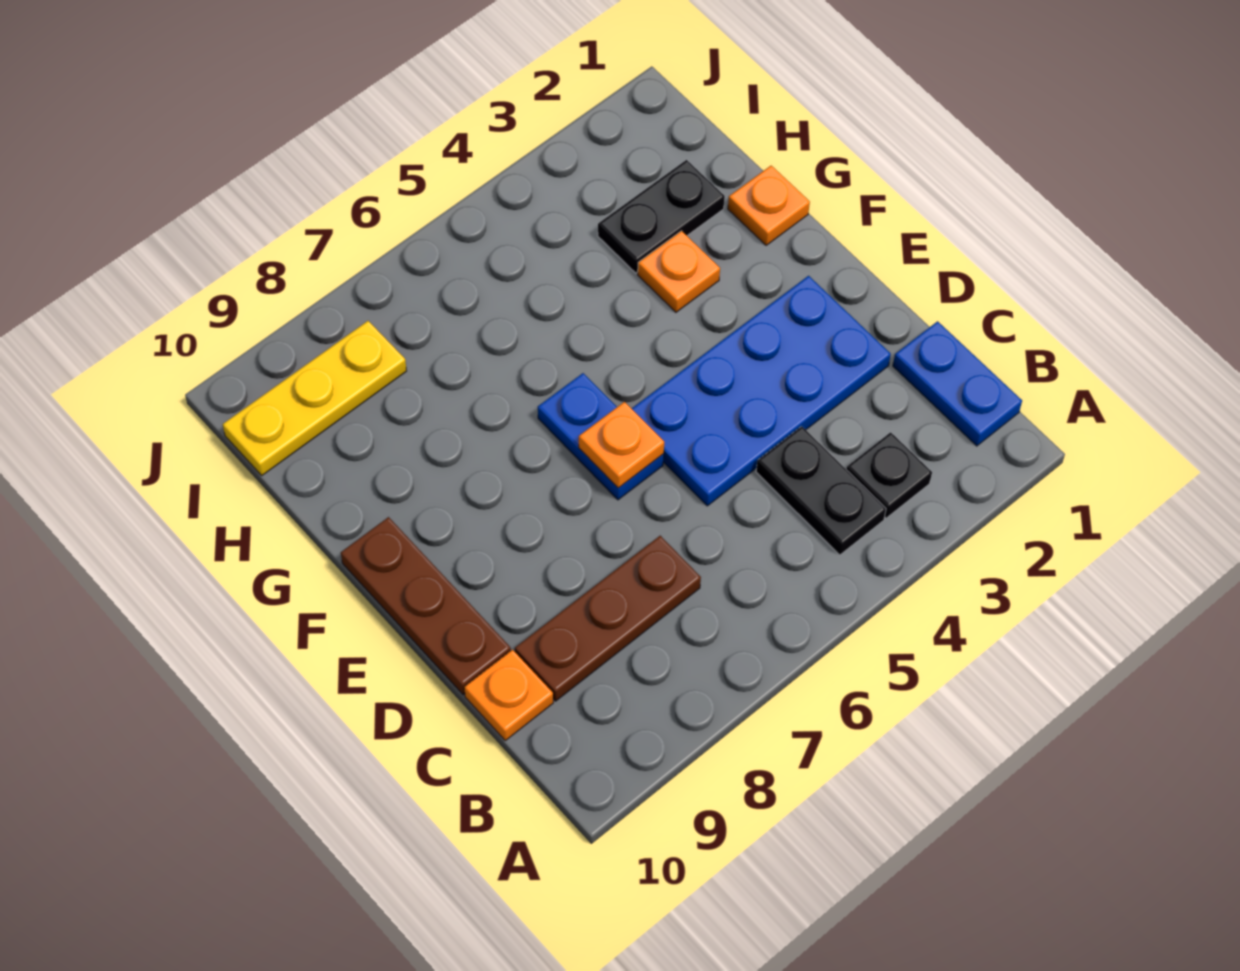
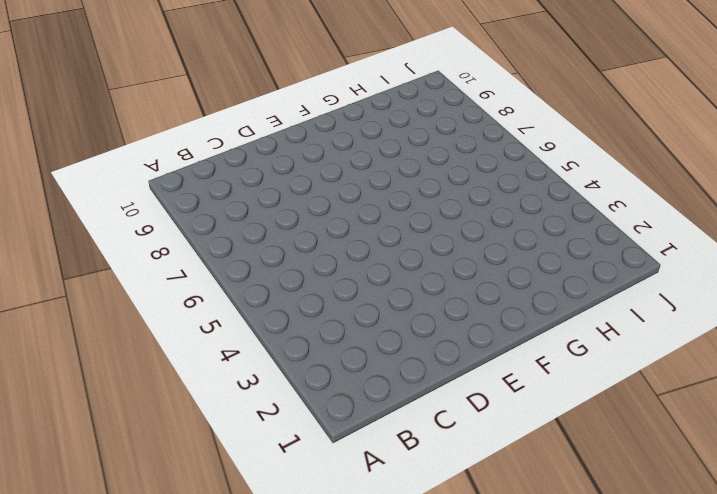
none -> blue 1x2 plate [893,321,1022,446]
none -> black 1x1 plate [846,432,932,518]
none -> black 1x2 plate [756,426,886,555]

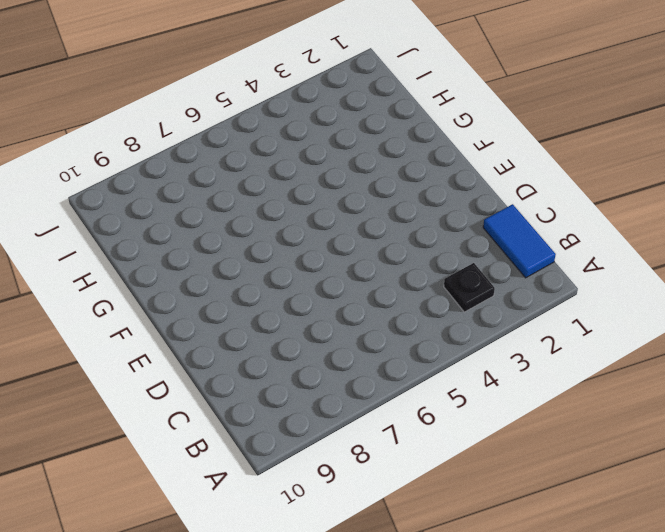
blue 1x2 tile [483,204,556,278] -> blue 1x2 plate [893,321,1022,446]
none -> black 1x2 plate [756,426,886,555]
none -> brown 1x3 plate [515,536,701,701]
none -> orange 1x1 plate [464,650,553,740]

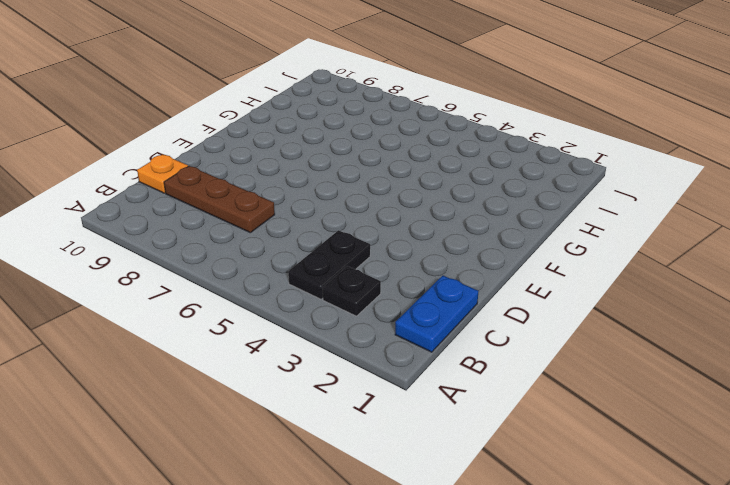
none -> blue 2x4 plate [632,276,891,506]
none -> brown 1x3 plate [341,517,511,695]
none -> blue 1x2 plate [538,373,664,500]

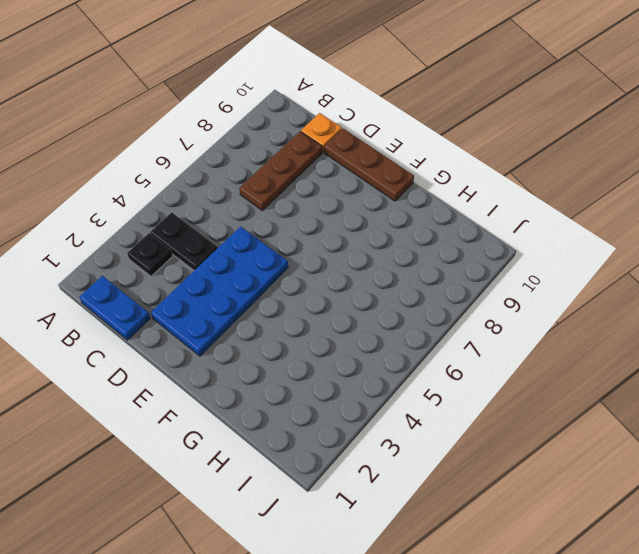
none -> blue 1x2 plate [538,373,664,500]
none -> orange 1x1 plate [728,166,810,245]
none -> orange 1x1 plate [638,231,720,312]

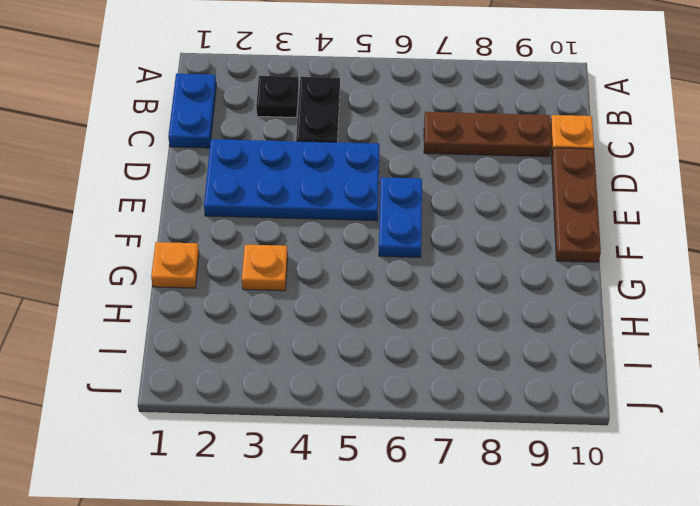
none -> black 1x2 plate [598,160,725,273]
none -> yellow 1x3 plate [223,321,406,475]
none -> orange 1x1 plate [579,402,664,488]

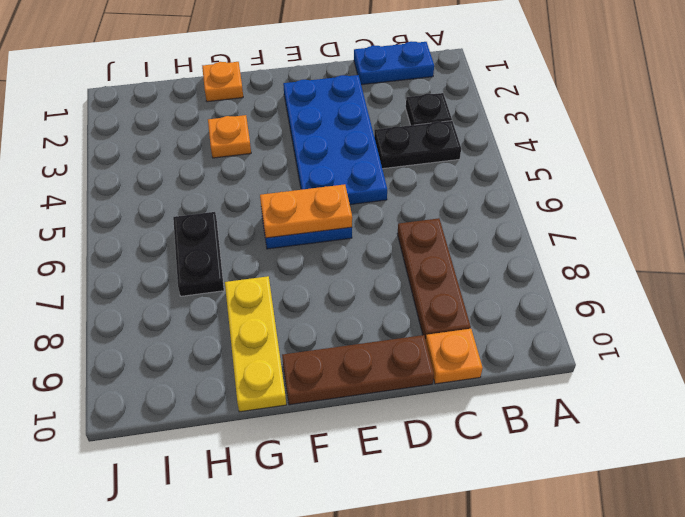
orange 1x2 plate [260,184,352,238] -> orange 1x1 plate [579,402,664,488]
yellow 1x3 plate [225,276,286,412] -> yellow 1x3 plate moved to [223,321,406,475]
black 1x2 plate [173,212,224,296] -> black 1x2 plate moved to [598,160,725,273]

